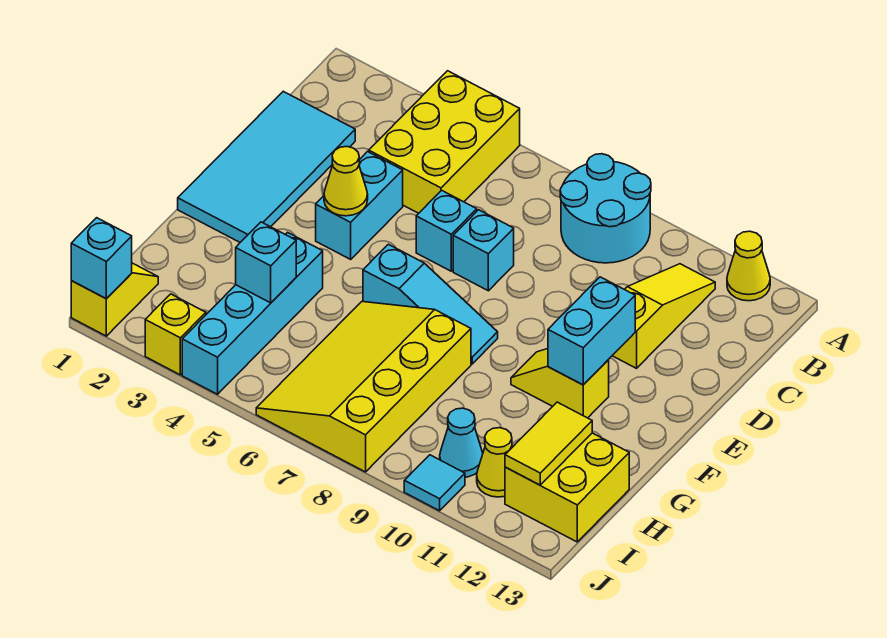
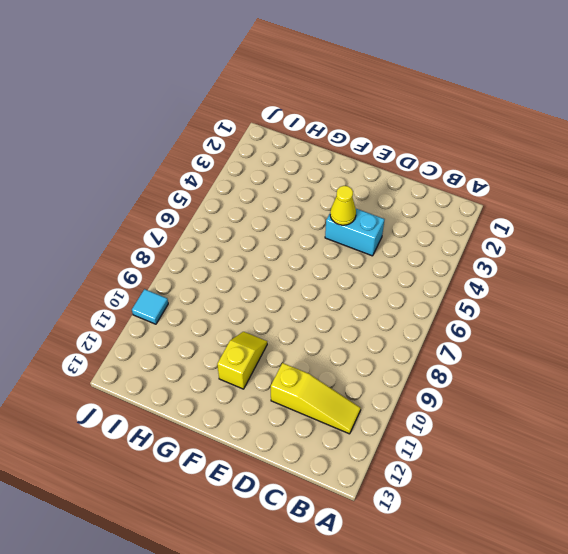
none -> yellow 2x3 brick [369,71,520,213]
none -> cyan 2x2 round brick [560,154,651,263]
none -> yellow 1x1 cone [727,231,770,301]

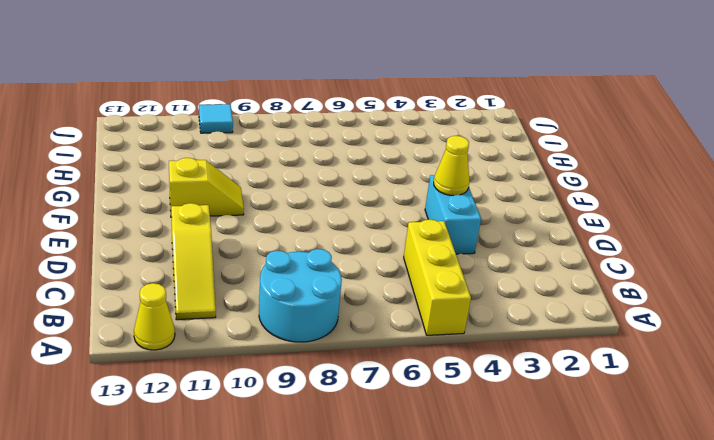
yellow 1x3 brick [404,219,471,335] -> yellow 2x3 brick [369,71,520,213]
none -> cyan 2x4 tile [178,91,355,242]
none -> cyan 1x1 brick [416,190,477,271]
none -> cyan 1x1 brick [453,210,514,291]

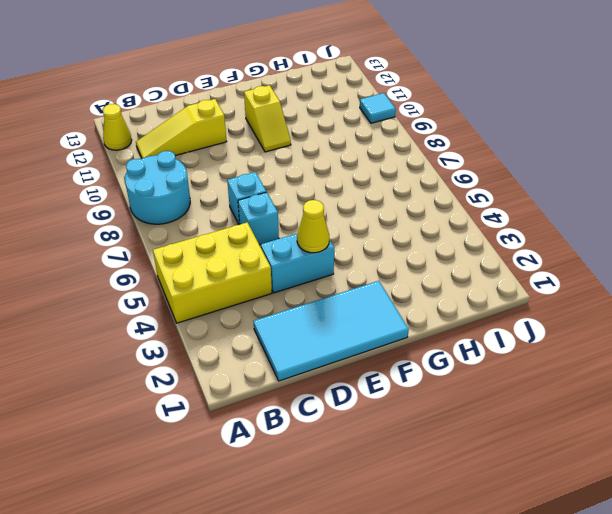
none -> cyan 1x3 slope [363,244,498,364]
none -> cyan 1x4 brick [182,232,323,394]
none -> yellow 3x4 slope [256,302,471,472]

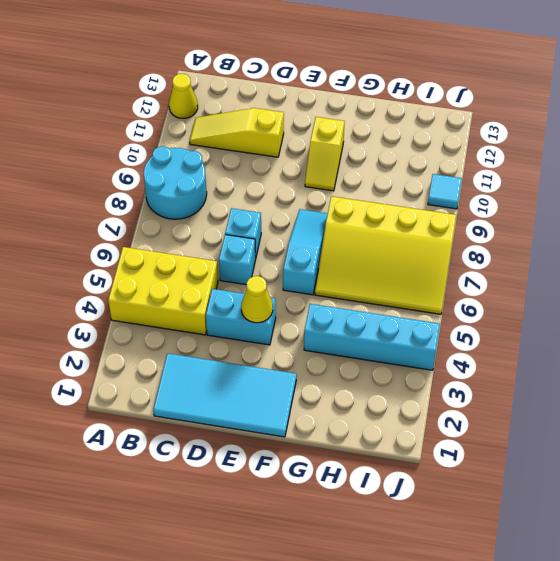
none -> yellow 2x2 brick [505,433,629,542]
none -> yellow 1x2 slope [71,263,158,336]
none -> cyan 1x1 cone [440,408,483,477]

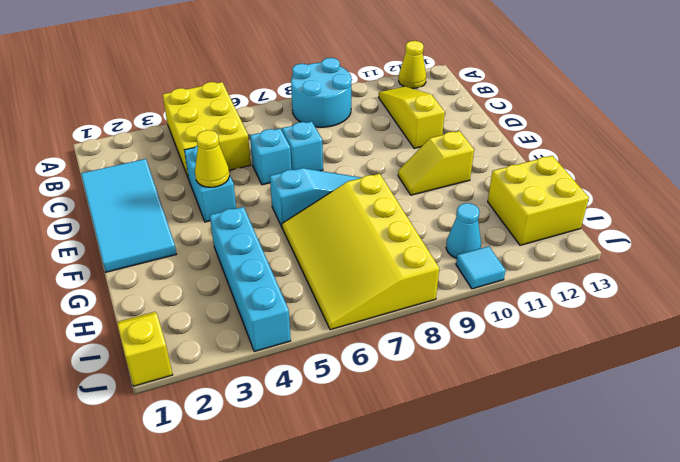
none -> yellow 1x1 cone [477,428,512,497]
none -> yellow 1x1 brick [145,294,206,375]
none -> cyan 1x2 brick [548,277,635,385]

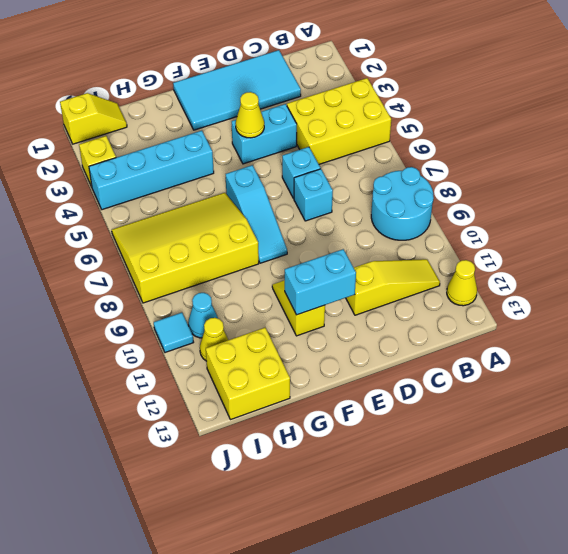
none -> cyan 1x1 brick [236,222,296,303]
none -> yellow 1x2 tile [505,402,592,485]
none -> cyan 1x1 brick [71,218,132,299]

